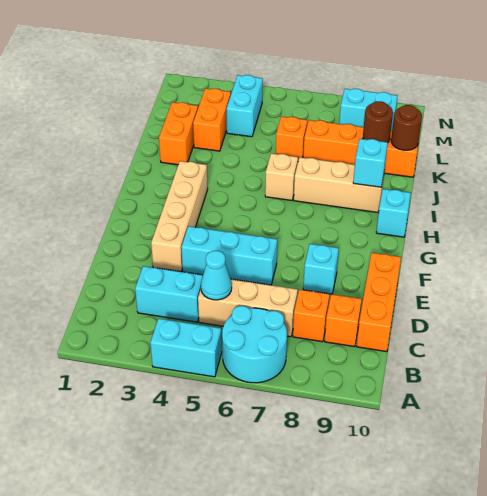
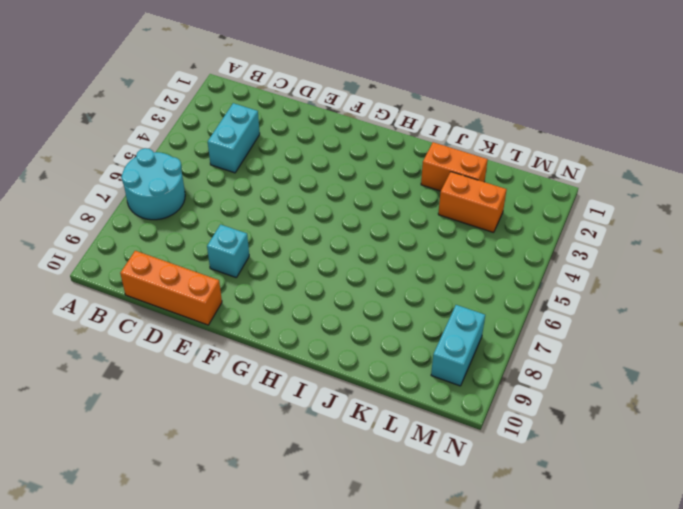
none -> cyan 1x2 brick [150,319,222,377]
none -> tan 1x3 brick [198,279,298,337]
none -> orange 1x1 brick [293,289,329,342]

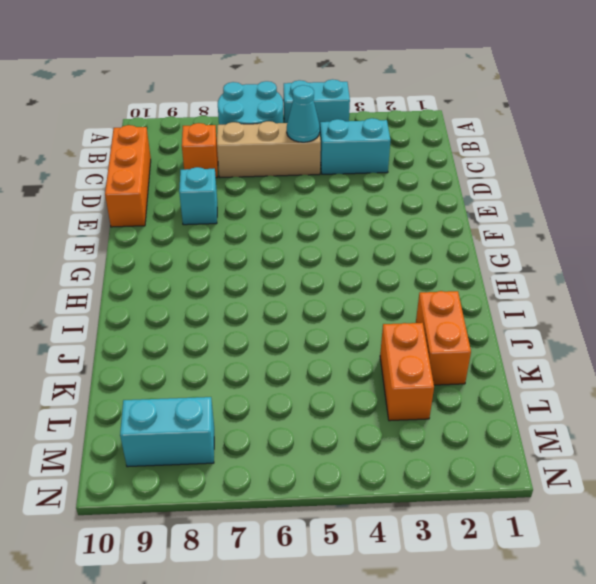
none -> orange 1x1 brick [325,294,362,347]
none -> tan 1x4 brick [151,161,208,272]
none -> cyan 1x3 brick [181,226,277,285]

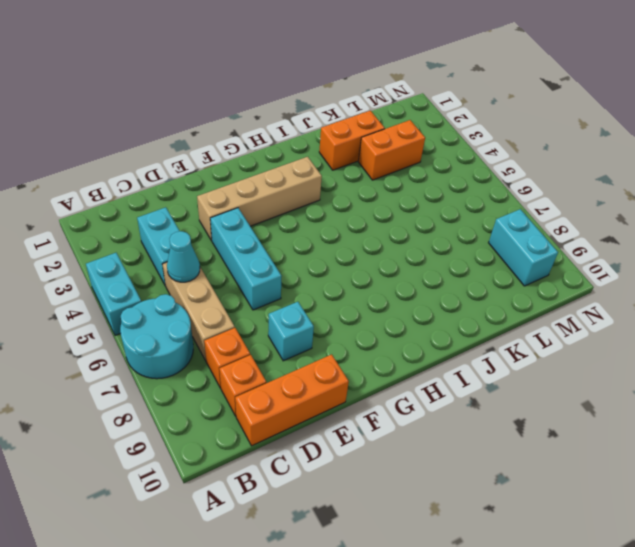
none -> cyan 1x1 brick [376,189,411,237]
none -> tan 1x1 brick [265,153,298,200]
none -> tan 1x3 brick [294,157,384,213]

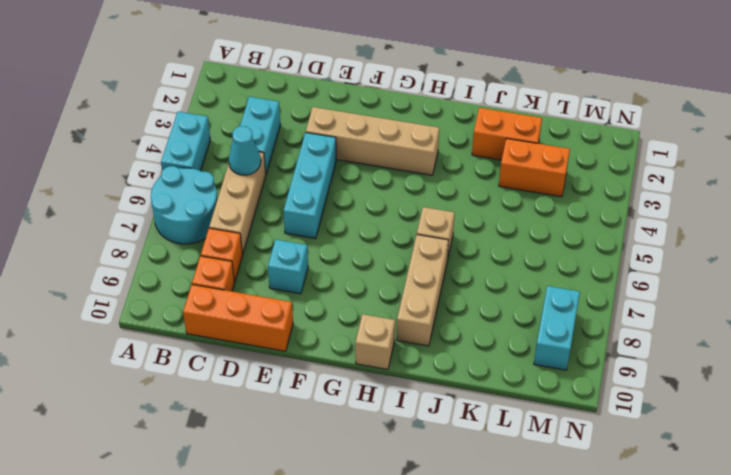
tan 1x1 brick [355,314,395,369] -> cyan 1x1 brick [376,189,411,237]
none -> orange 1x1 brick [276,116,307,161]
none -> orange 1x4 brick [303,120,418,177]
none -> cyan 1x2 brick [227,75,263,137]

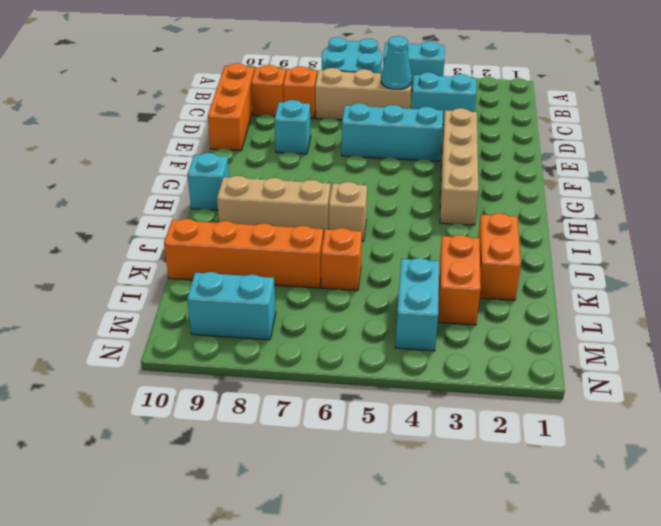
none -> cyan 1x1 brick [353,139,388,187]
none -> brown 1x1 round brick [363,101,393,143]
none -> brown 1x1 round brick [391,105,422,150]

